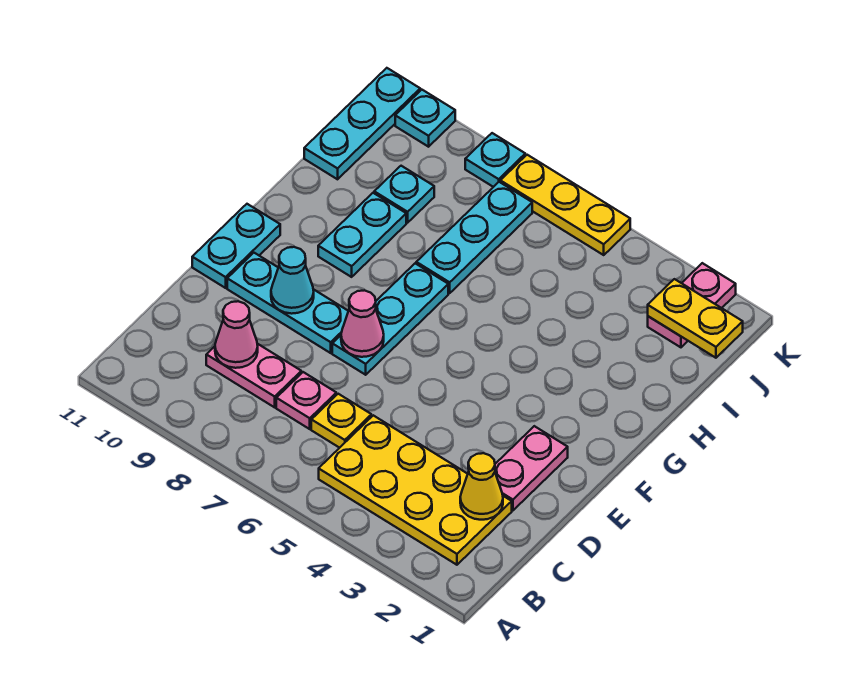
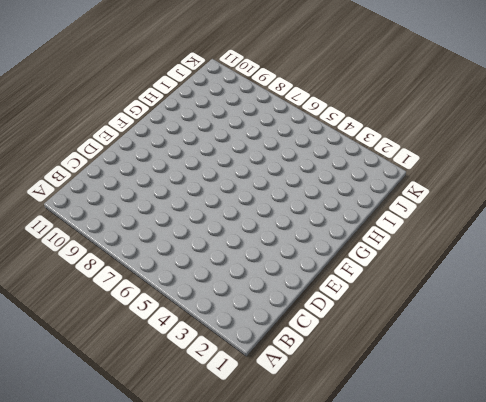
none -> yellow 2x4 plate [319,415,512,565]
none -> yellow 1x1 plate [311,394,371,448]
none -> pink 1x1 plate [276,372,336,429]

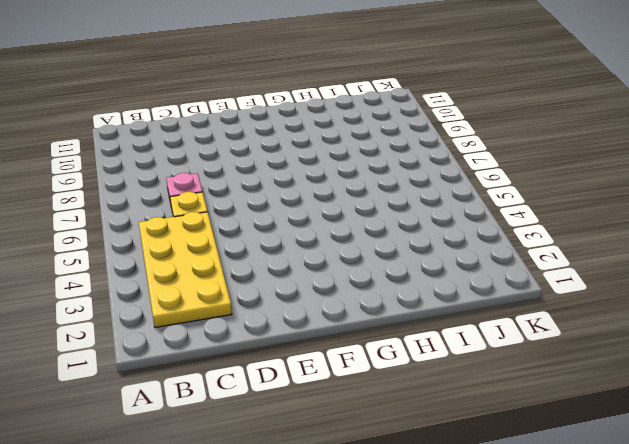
none -> pink 1x2 plate [206,344,301,407]
none -> pink 1x2 plate [495,426,568,510]
none -> cyan 1x3 plate [332,263,448,375]

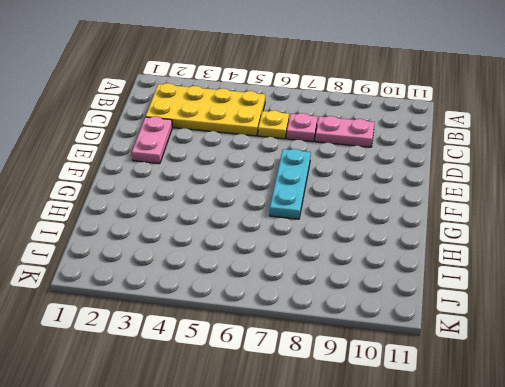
none -> cyan 1x3 plate [227,253,348,353]
none -> cyan 1x2 plate [192,204,280,288]
none -> cyan 1x2 plate [318,193,406,277]

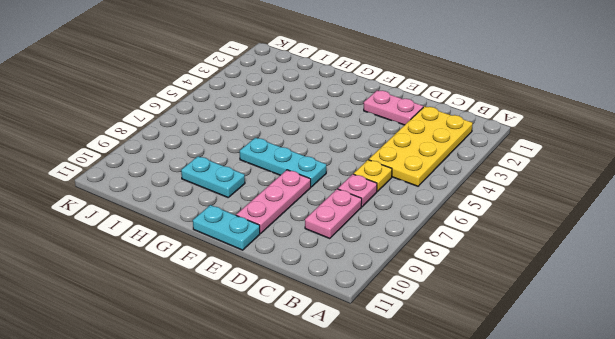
pink 1x3 plate [236,170,311,234] -> cyan 1x3 plate [227,253,348,353]
none -> cyan 1x3 plate [416,182,532,293]
none -> cyan 1x1 plate [374,166,434,223]
none -> cyan 1x3 plate [304,68,420,179]

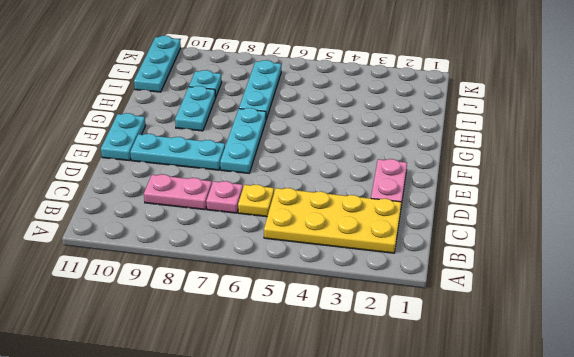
none -> pink 1x2 plate [648,263,736,347]
none -> yellow 1x3 plate [500,155,630,255]
none -> cyan 1x1 plate [465,133,525,187]

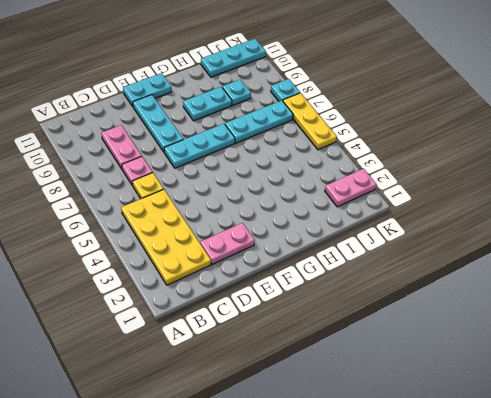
none -> cyan 1x1 plate [395,90,455,147]
none -> yellow 1x1 cone [460,453,503,520]
none -> pink 1x1 cone [215,301,258,368]

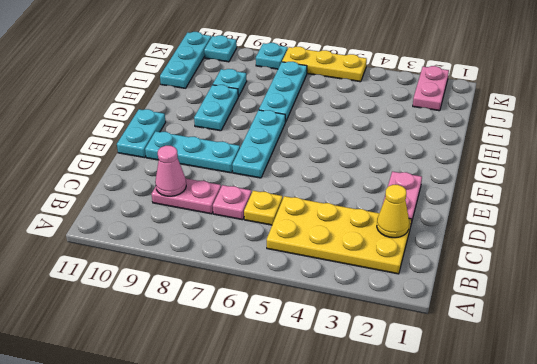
none -> pink 1x1 cone [341,290,384,357]
none -> cyan 1x1 cone [271,247,314,314]
none -> yellow 1x2 plate [648,279,743,358]

